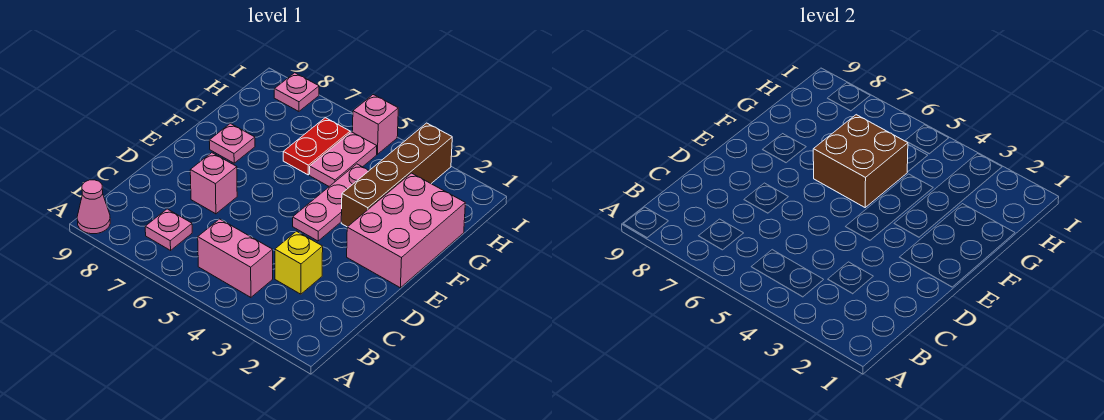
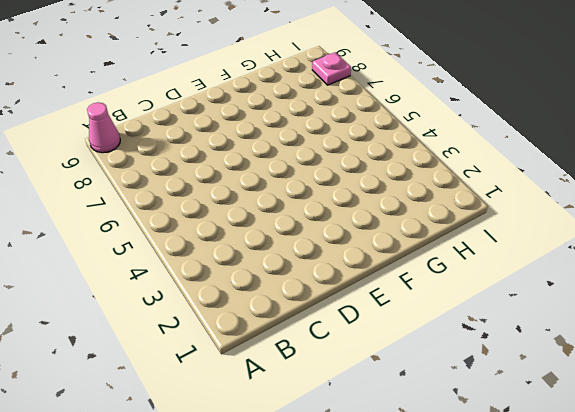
none -> pink 1x2 brick [198,219,273,297]
none -> pink 1x1 plate [145,209,192,250]
none -> yellow 1x1 brick [275,231,323,294]

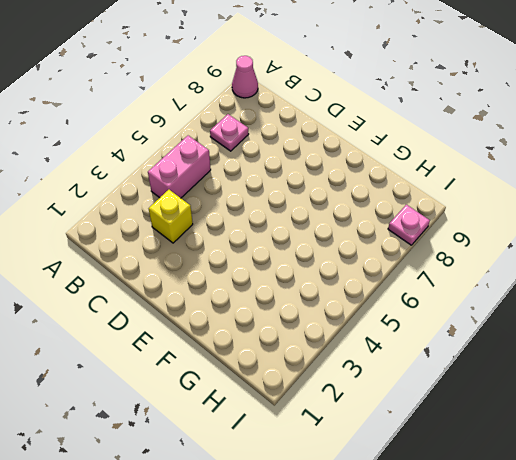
none -> pink 1x1 brick [190,153,237,214]
none -> pink 2x3 brick [347,173,465,288]
none -> pink 1x3 plate [293,164,369,241]

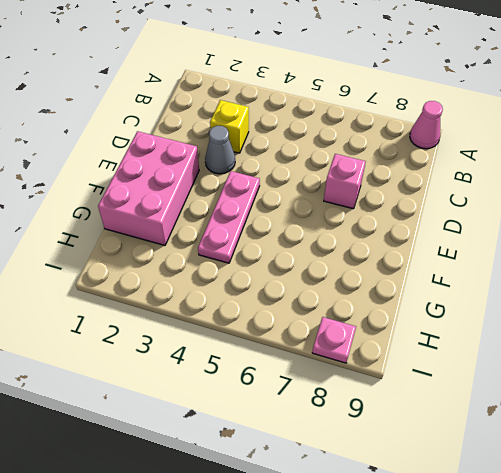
grey 1x1 cone [205,126,235,174] -> none
none -> pink 1x2 brick [198,219,273,297]
none -> pink 1x1 plate [145,209,192,250]
none -> brown 1x4 brick [341,123,452,227]

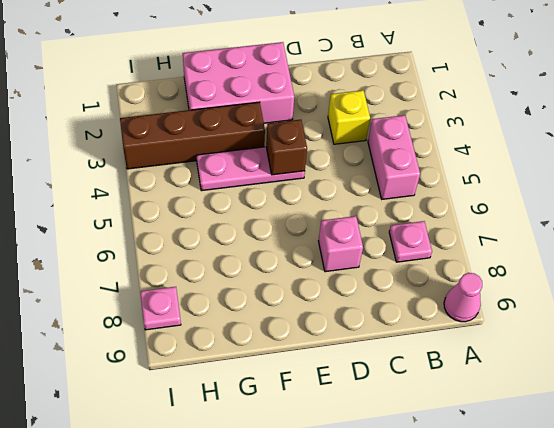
brown 1x1 brick [266,120,307,175] -> none
none -> pink 1x1 plate [209,124,255,163]
none -> pink 1x2 plate [310,132,377,186]
none -> red 1x2 plate [283,118,350,175]

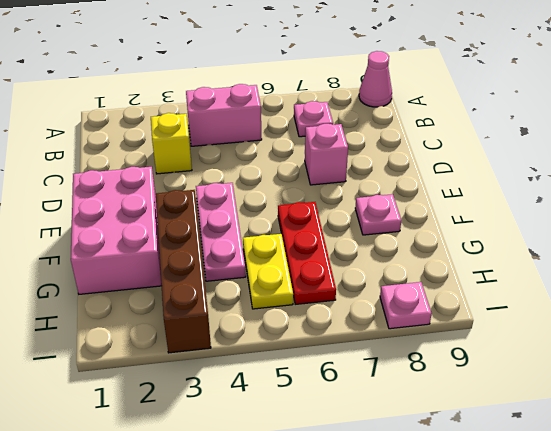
red 1x3 plate [278,202,336,304] -> red 1x2 plate [283,118,350,175]
yellow 1x2 plate [243,234,293,309] -> pink 1x2 plate [310,132,377,186]
none -> pink 1x1 brick [353,95,398,154]
none -> brown 2x2 brick [813,115,908,207]

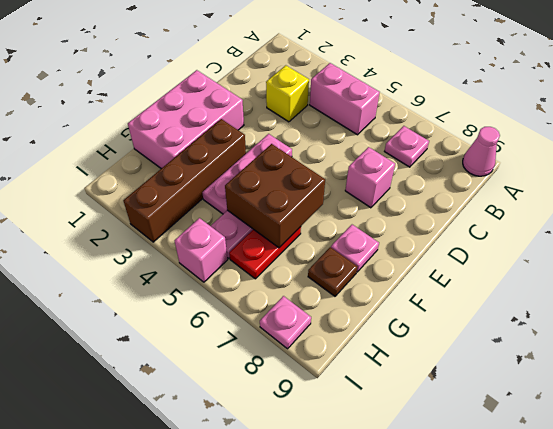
brown 1x1 plate [308,247,358,296] -> none

